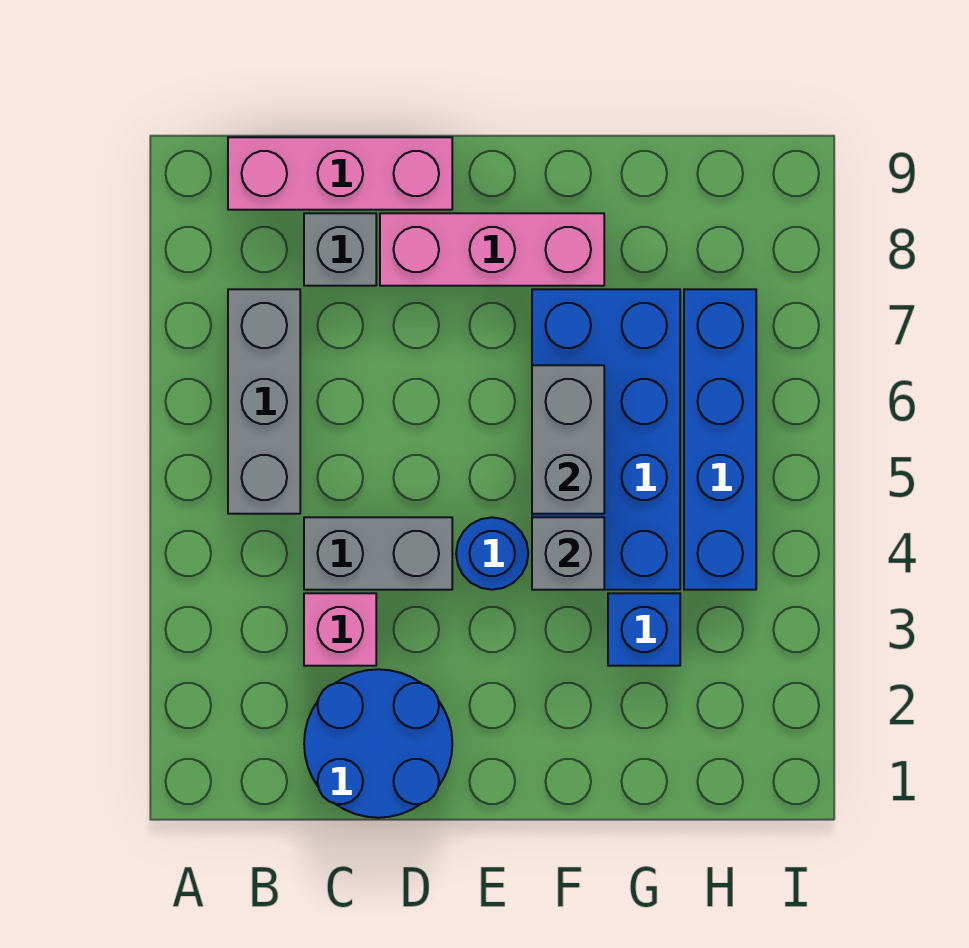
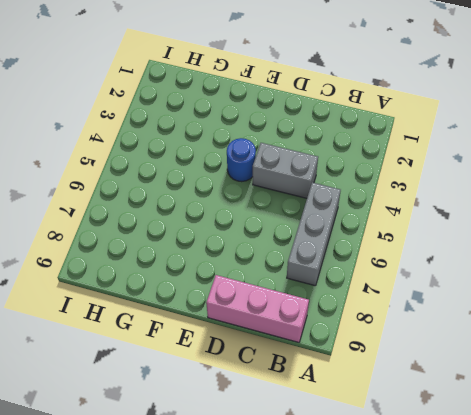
none -> blue 2x2 round brick [304,669,452,818]
none -> pink 1x1 brick [304,593,376,666]
none -> grey 1x1 brick [304,213,376,286]

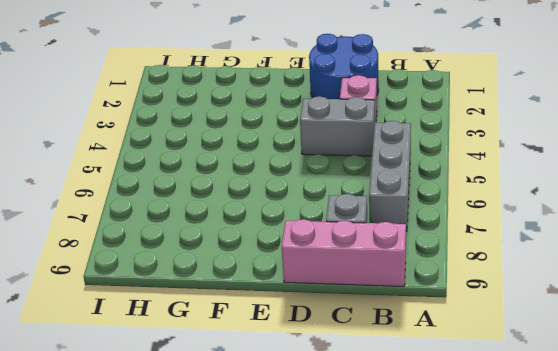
none -> pink 1x3 brick [380,213,604,286]
none -> blue 1x1 round brick [456,517,528,590]
none -> blue 2x4 brick [532,289,680,590]

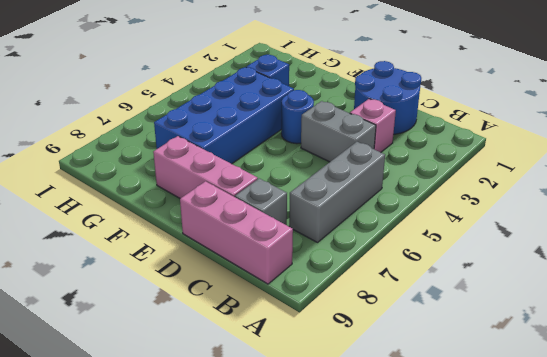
none -> blue 1x4 brick [684,289,756,590]
none -> grey 1x1 brick [532,517,604,590]
none -> grey 1x2 brick [532,365,604,514]

